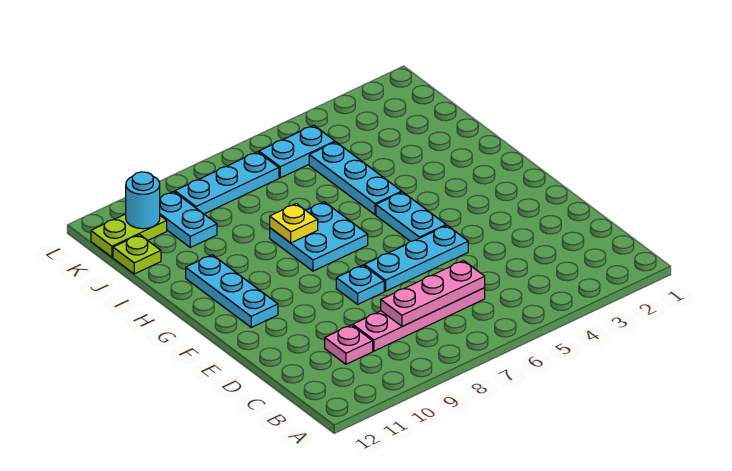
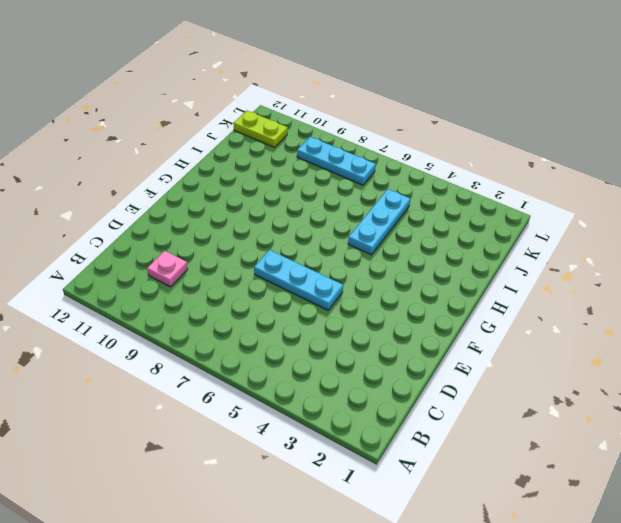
none -> pink 1x4 plate [353,288,485,351]
none -> cyan 1x1 plate [336,265,384,304]
none -> cyan 1x2 plate [376,192,446,241]

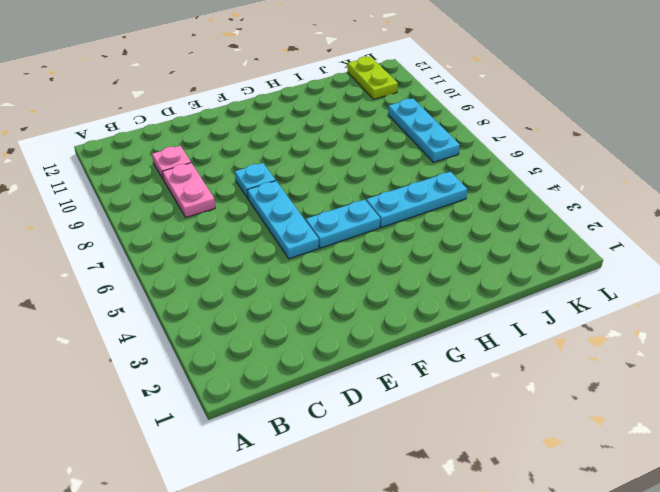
pink 1x2 plate [162,163,215,217] -> pink 1x4 plate [353,288,485,351]
none -> cyan 1x3 plate [186,255,278,327]
none -> cyan 2x2 plate [270,202,368,271]
none -> cyan 1x2 plate [160,192,217,247]

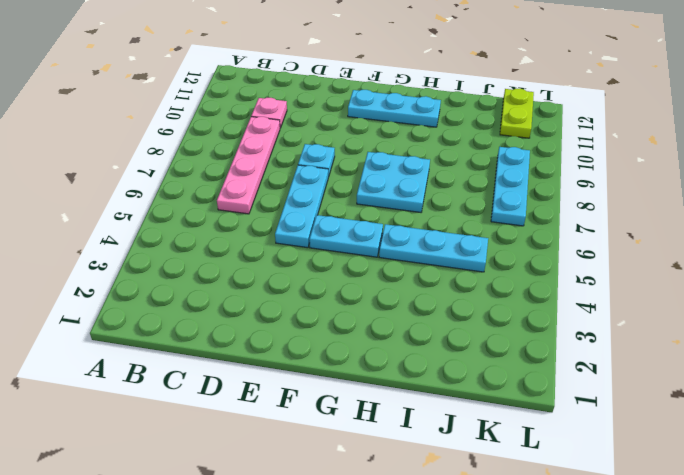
none -> cyan 1x2 plate [160,192,217,247]
none -> lime 1x1 plate [113,235,161,274]
none -> cyan 1x2 plate [259,125,335,178]

